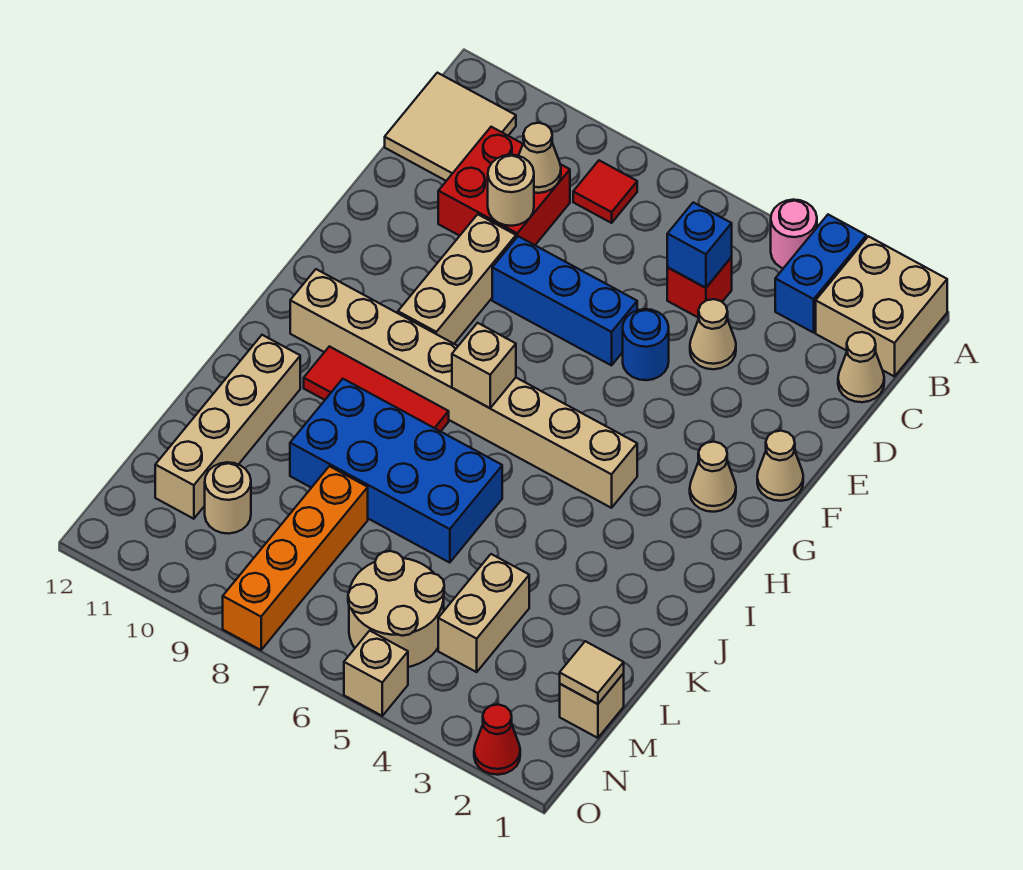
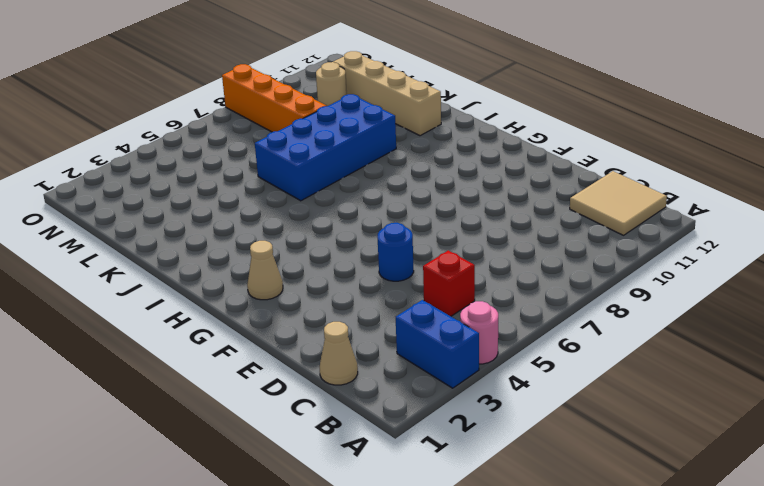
none -> tan 2x2 brick [816,236,947,377]
none -> red 1x1 tile [573,160,637,223]
none -> red 2x2 brick [438,127,570,245]
none -> tan 1x1 cone [690,299,736,369]

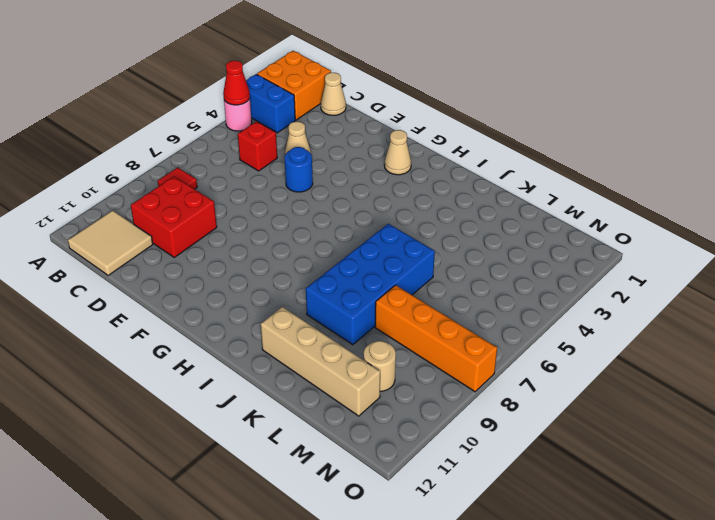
orange 2x2 brick [257,51,331,120] -> tan 2x2 brick [816,236,947,377]
red 1x1 cone [223,61,250,105] -> red 1x1 cone moved to [474,705,520,775]
none -> blue 1x3 brick [492,236,637,365]
none -> tan 1x3 brick [398,214,516,344]
none -> tan 1x1 cone [757,431,803,501]
none -> tan 1x8 brick [290,269,637,508]

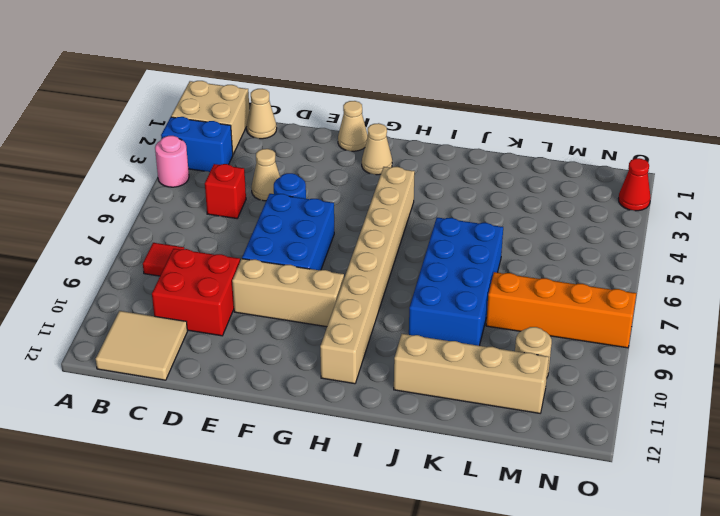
blue 2x3 brick [242,194,334,270] -> blue 1x3 brick [492,236,637,365]
none -> red 1x3 tile [304,346,449,431]
none -> tan 1x2 brick [438,554,529,672]
none -> tan 1x1 brick [560,674,624,738]
none -> tan 2x2 round brick [348,551,444,667]

